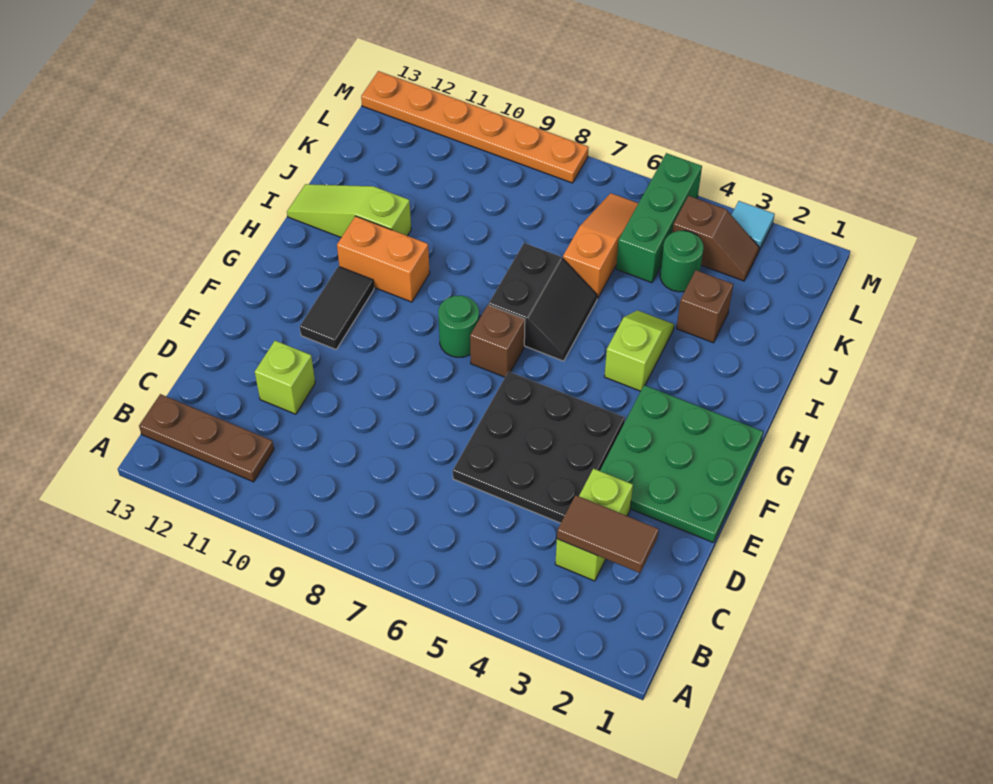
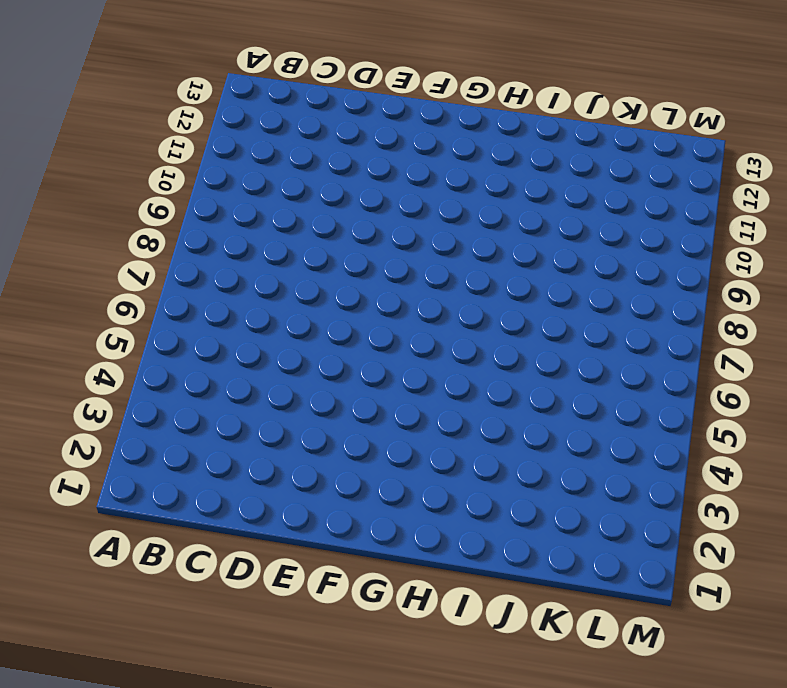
none -> brown 1x3 plate [139,394,274,482]
none -> lime 1x2 brick [555,469,633,581]
none -> black 3x3 plate [453,372,625,523]

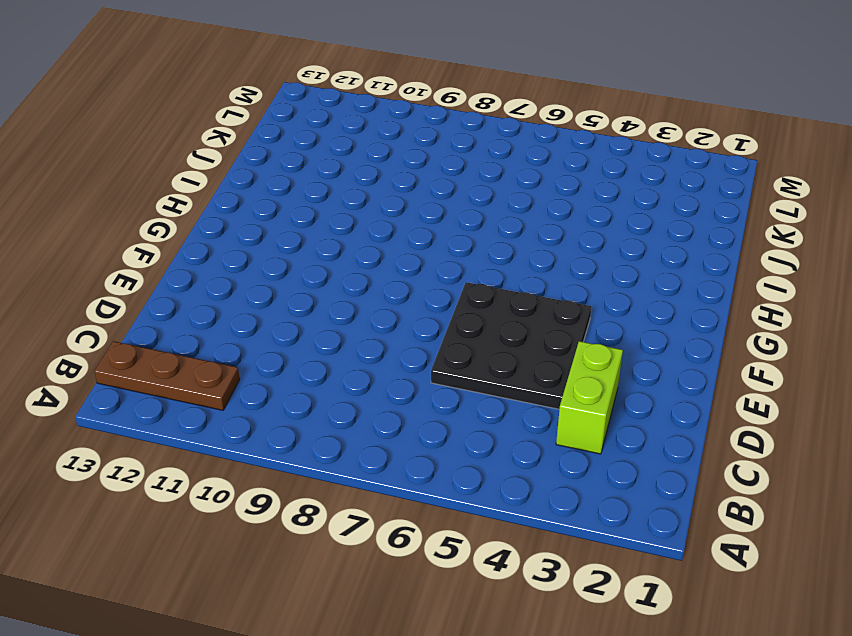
none -> lime 1x1 brick [255,341,315,414]
none -> green 3x3 plate [600,385,763,543]
none -> black 1x2 tile [300,266,374,349]

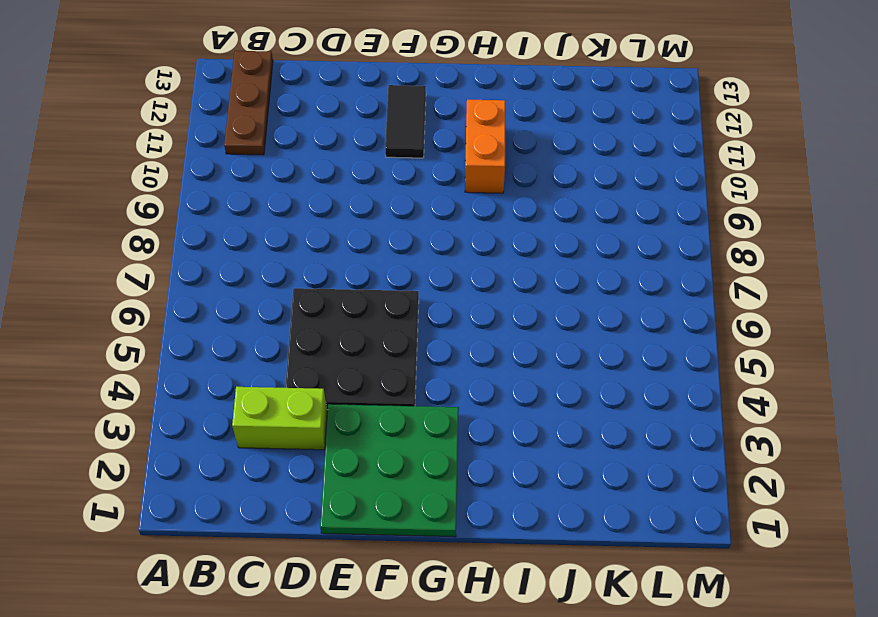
black 1x2 tile [385,85,426,158] -> black 1x2 tile turned to [300,266,374,349]
none -> lime 1x1 brick [255,341,315,414]
none -> brown 1x1 brick [470,305,525,377]
none -> green 1x1 round brick [438,295,479,357]

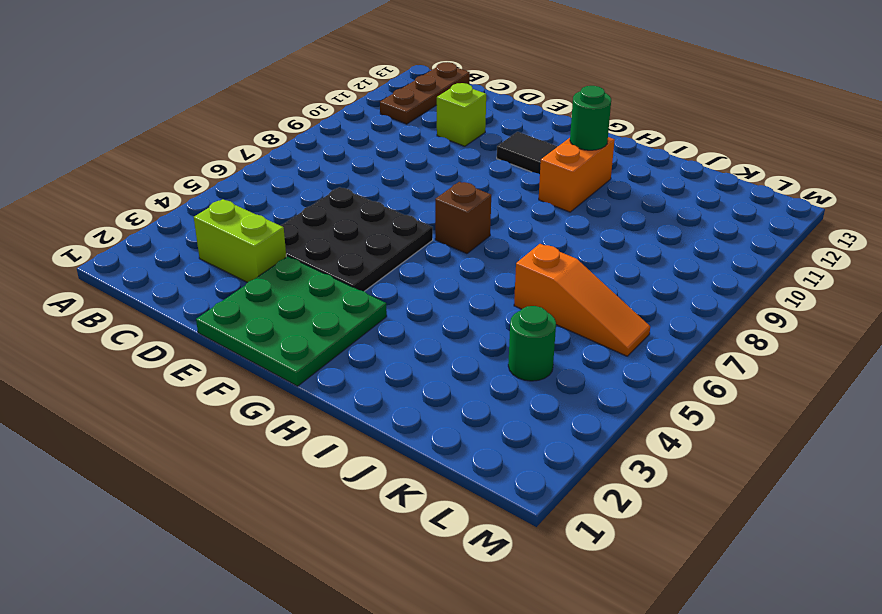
green 1x1 round brick [570,86,611,150] -> green 1x1 round brick moved to [438,295,479,357]
none -> lime 1x2 slope [604,310,674,391]
none -> black 2x2 slope [489,243,597,361]
none -> lime 1x3 slope [287,184,411,237]

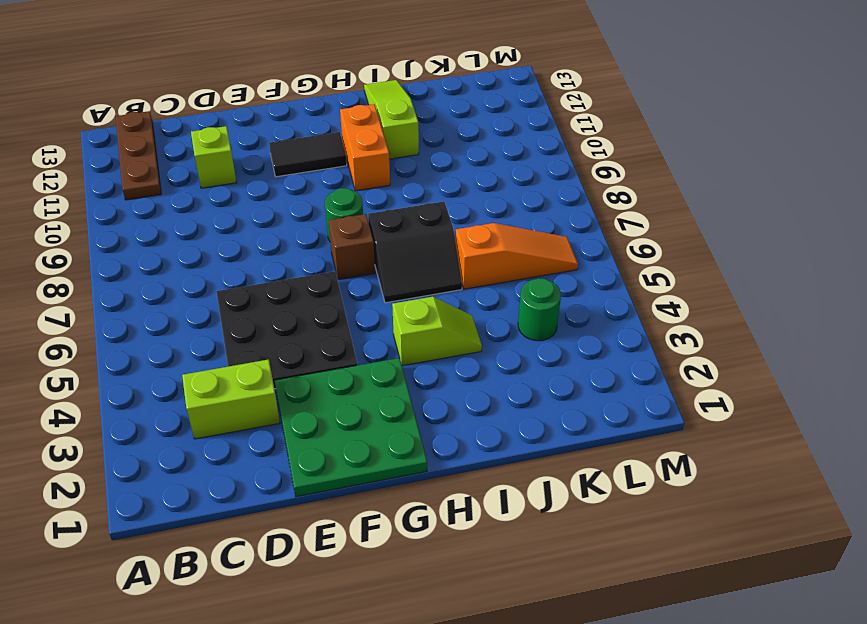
none -> brown 1x1 brick [676,270,733,343]
none -> green 1x3 brick [616,153,702,283]
none -> brown 1x2 slope [672,196,759,281]

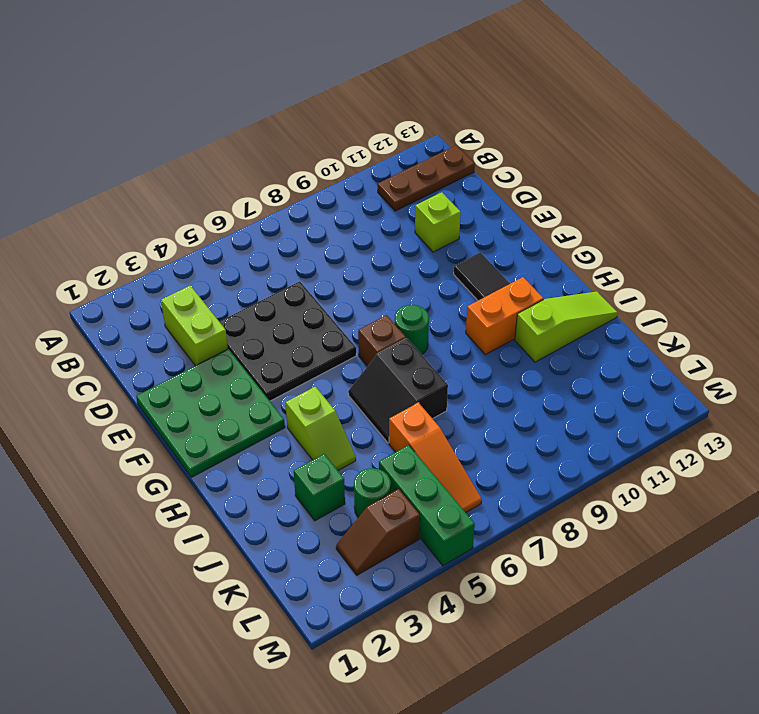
green 1x1 brick [294,454,345,521] -> brown 1x1 brick [676,270,733,343]
none -> cyan 1x1 tile [732,201,775,250]
none -> orange 1x6 plate [361,71,589,183]
none -> brown 1x2 tile [557,495,659,573]

